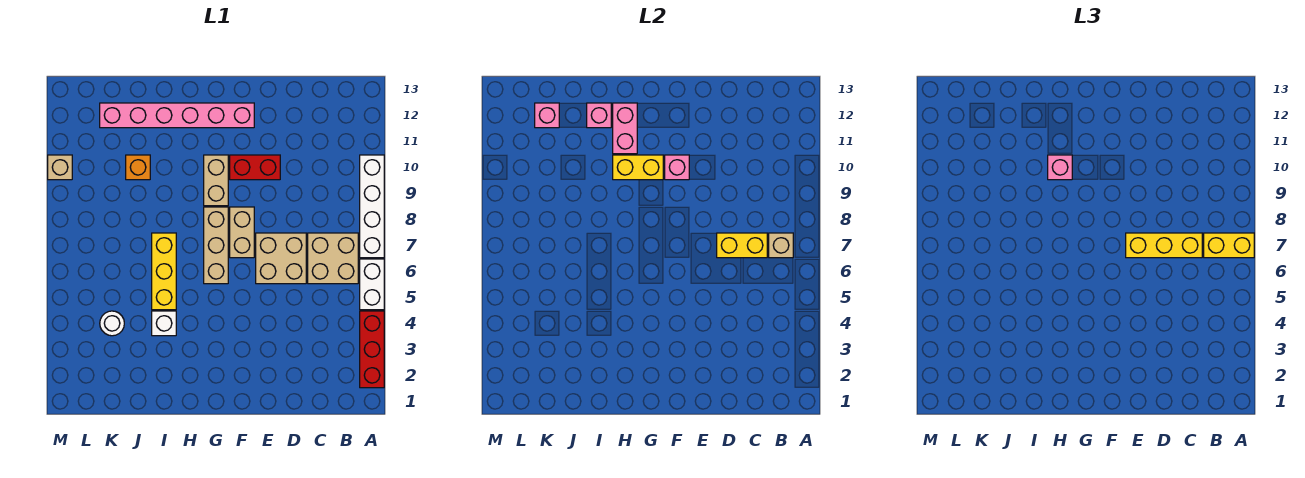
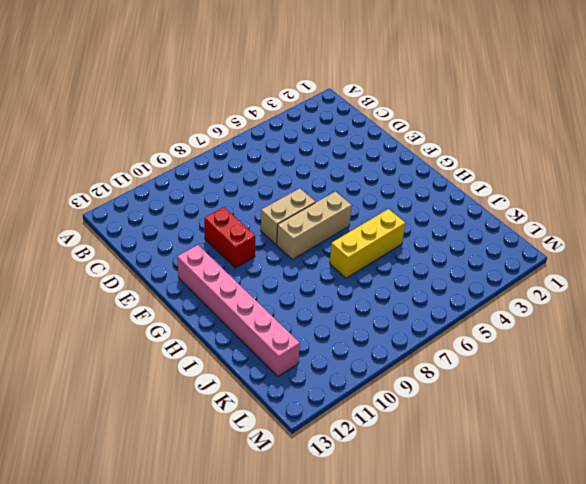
none -> red 1x3 brick [360,311,384,388]
none -> white 1x2 brick [360,259,384,310]
none -> white 1x4 brick [360,155,384,258]

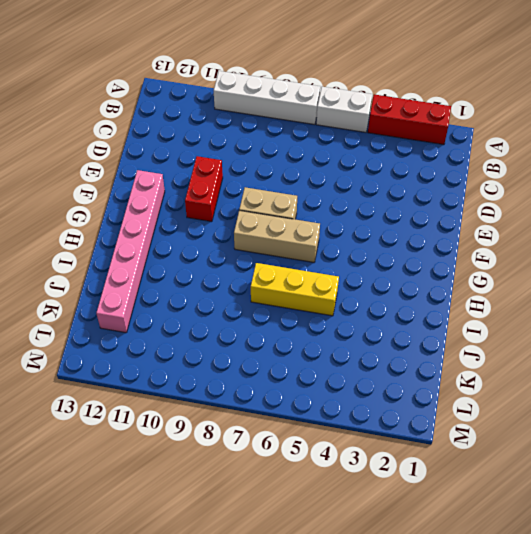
none -> tan 2x2 brick [308,233,358,284]
none -> tan 2x2 brick [256,233,306,284]
none -> tan 1x2 brick [204,155,228,206]

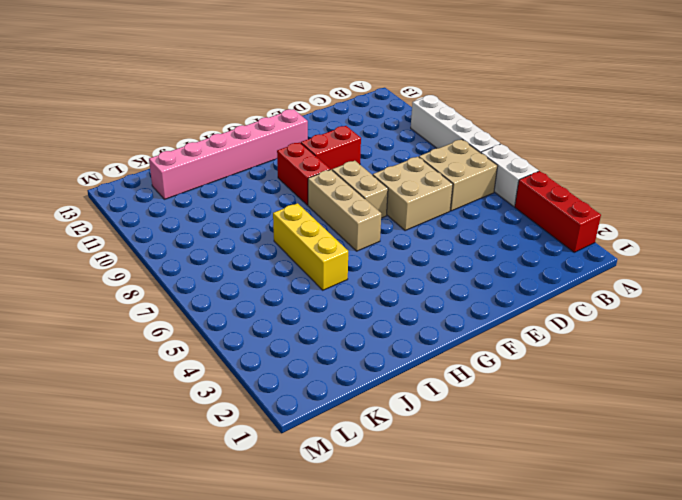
red 1x2 brick [277,142,330,205] -> tan 1x2 brick [204,155,228,206]
none -> white 1x1 brick [152,311,176,336]
none -> orange 1x1 brick [126,155,150,180]
none -> white 1x1 round brick [100,311,124,336]

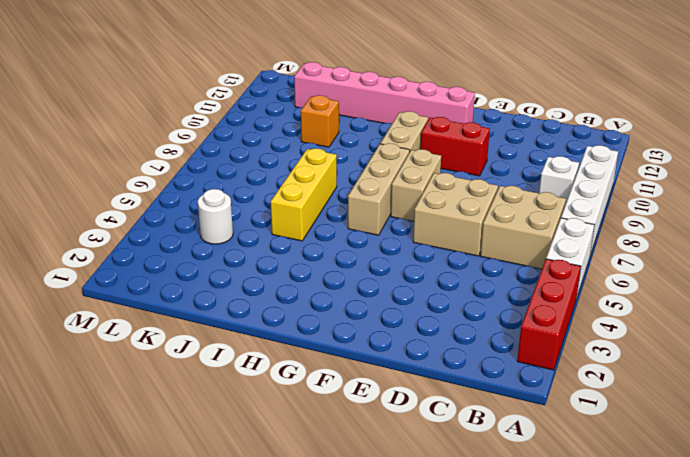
white 1x1 brick [539,156,579,205] -> white 1x1 brick moved to [152,311,176,336]
none -> tan 1x1 brick [48,155,72,180]
none -> tan 1x1 brick [769,233,793,258]
none -> yellow 1x2 brick [717,233,767,258]

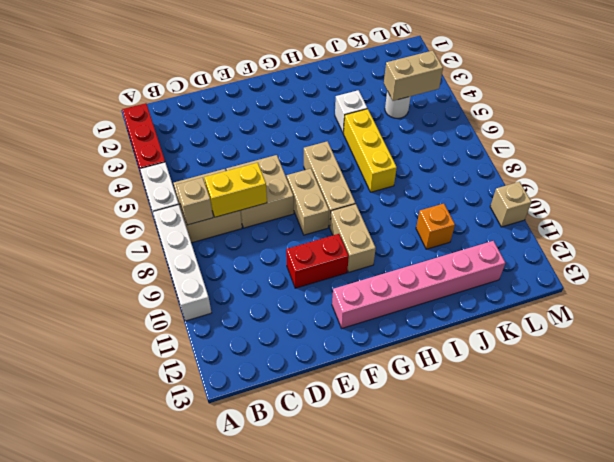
tan 1x2 brick [384,51,443,101] -> none
none -> pink 1x1 brick [665,155,689,180]
none -> yellow 1x2 brick [613,155,663,180]
none -> pink 1x2 brick [613,103,637,154]

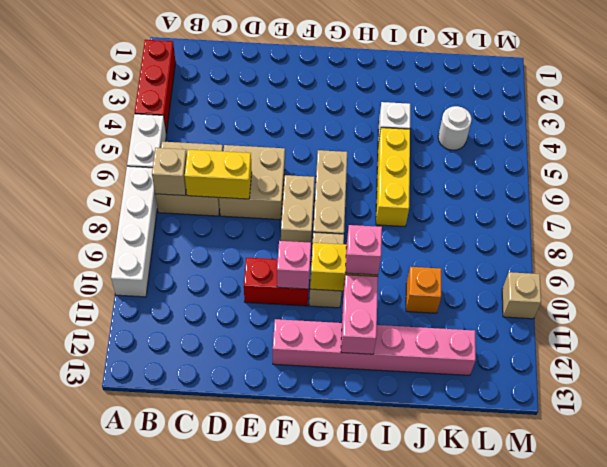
none -> pink 1x1 brick [587,103,611,128]
none -> pink 1x1 brick [535,103,559,128]
none -> yellow 1x2 brick [1204,233,1254,258]

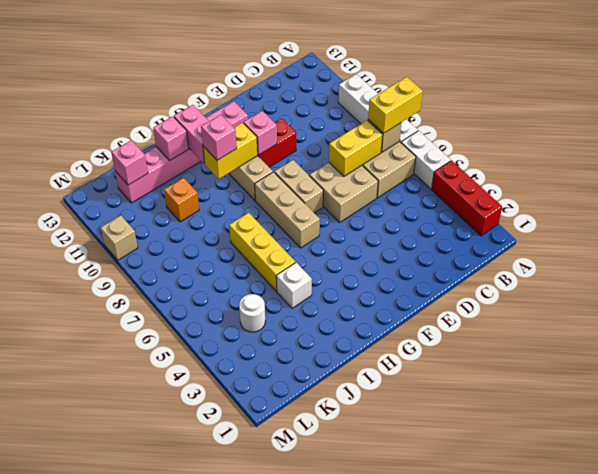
none -> yellow 1x3 brick [1126,233,1202,258]

